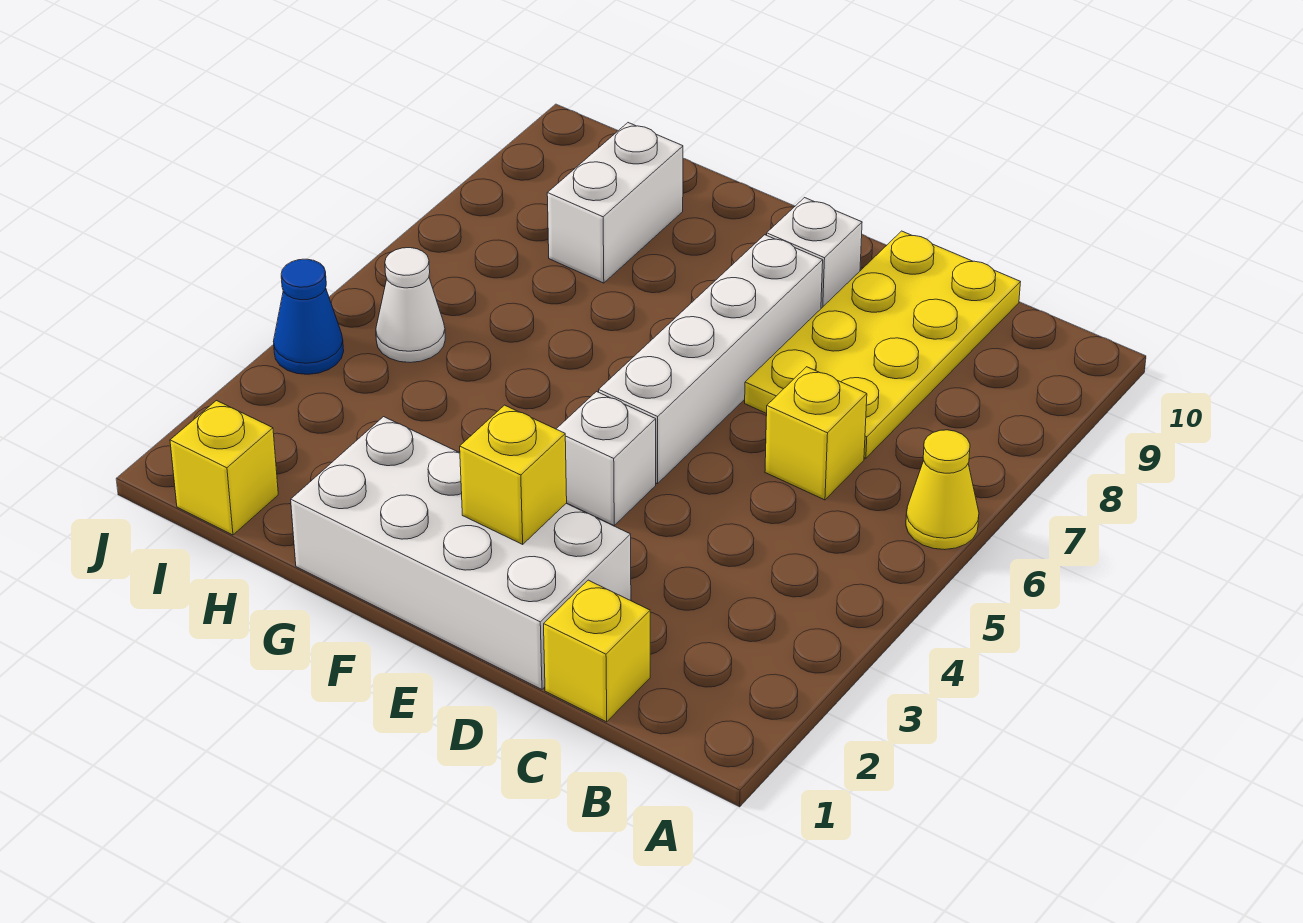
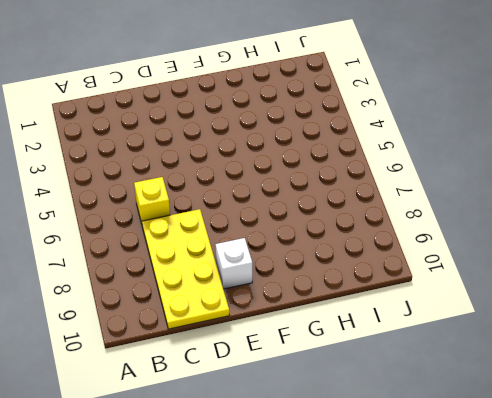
none -> yellow 1x1 cone [906,430,979,550]
none -> yellow 1x1 brick [544,580,650,722]
none -> white 2x4 brick [291,417,631,689]

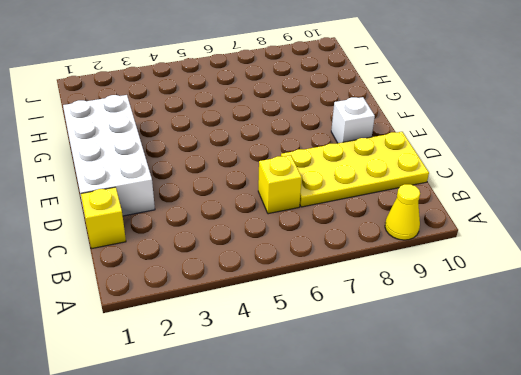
yellow 1x1 cone [385,184,420,240] -> yellow 1x1 cone moved to [906,430,979,550]
none -> white 1x1 brick [557,392,656,525]
none -> white 1x4 brick [599,235,823,484]
none -> white 1x2 brick [547,123,683,283]

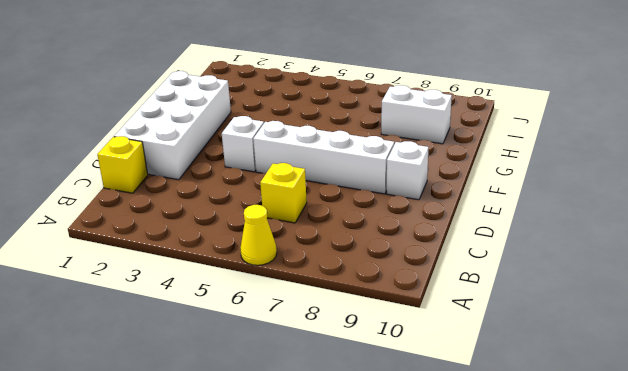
none -> yellow 2x4 plate [745,231,1020,458]
none -> yellow 1x1 brick [170,401,278,535]
none -> white 1x1 cone [376,248,445,363]

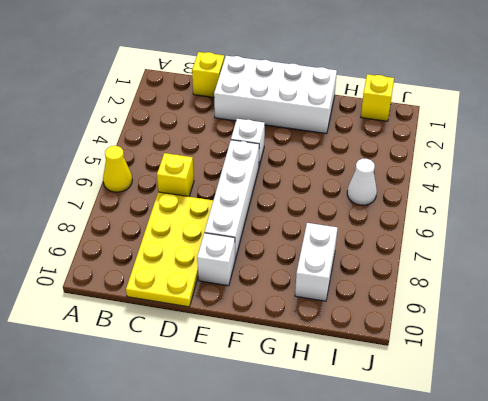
none -> blue 1x1 cone [273,259,344,374]
none -> yellow 1x1 brick [460,405,567,544]

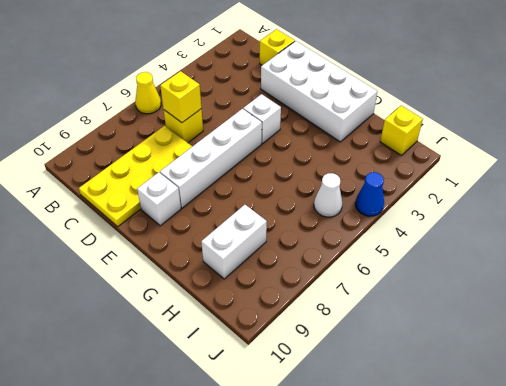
yellow 1x1 brick [160,71,201,123] -> yellow 1x1 brick moved to [460,405,567,544]

